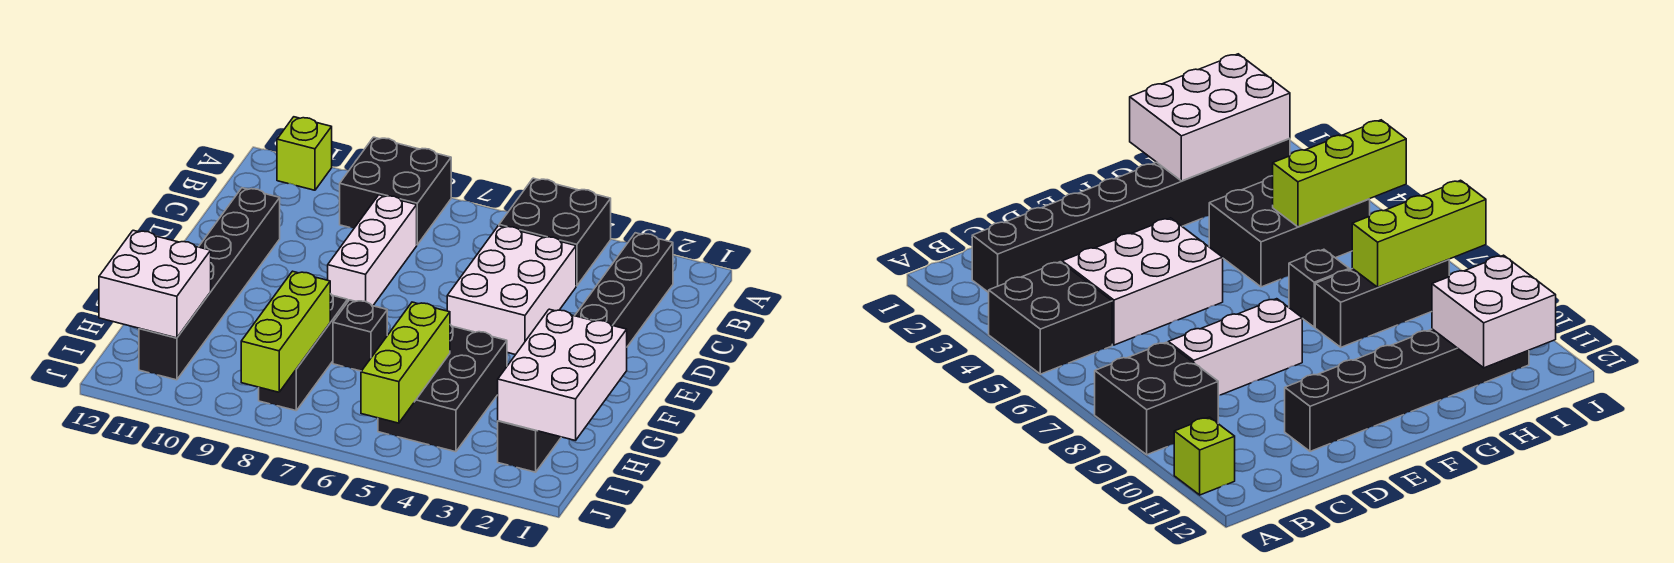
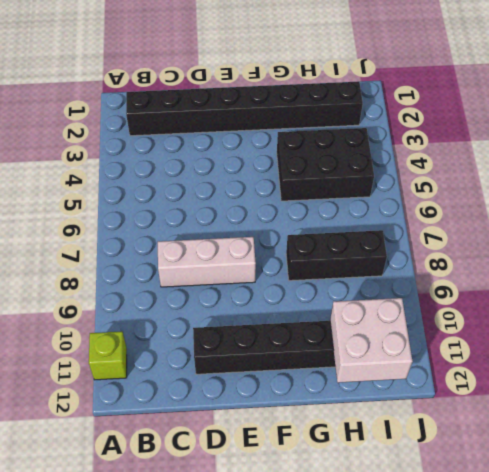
none -> black 2x2 brick [499,178,611,286]
none -> black 2x2 brick [340,137,451,245]
none -> white 2x3 brick [447,226,576,355]

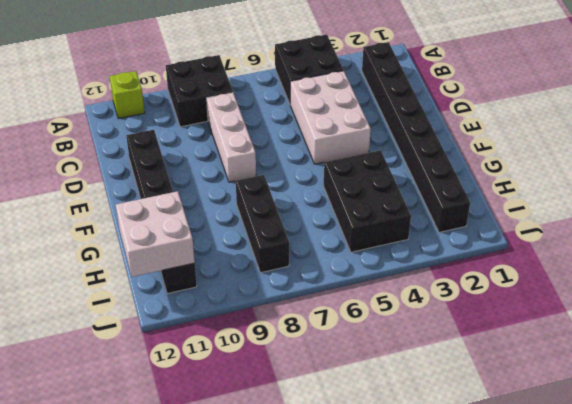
none -> black 1x1 brick [333,300,387,371]
none -> white 2x3 brick [498,309,627,441]
none -> lime 1x3 brick [361,302,450,423]

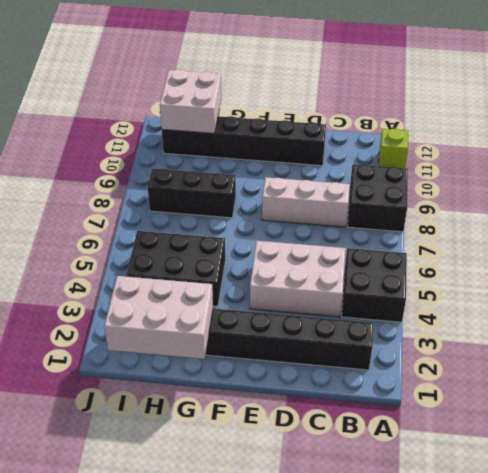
none -> black 1x1 brick [333,300,387,371]
none -> lime 1x3 brick [361,302,450,423]
none -> lime 1x3 brick [241,271,330,392]

